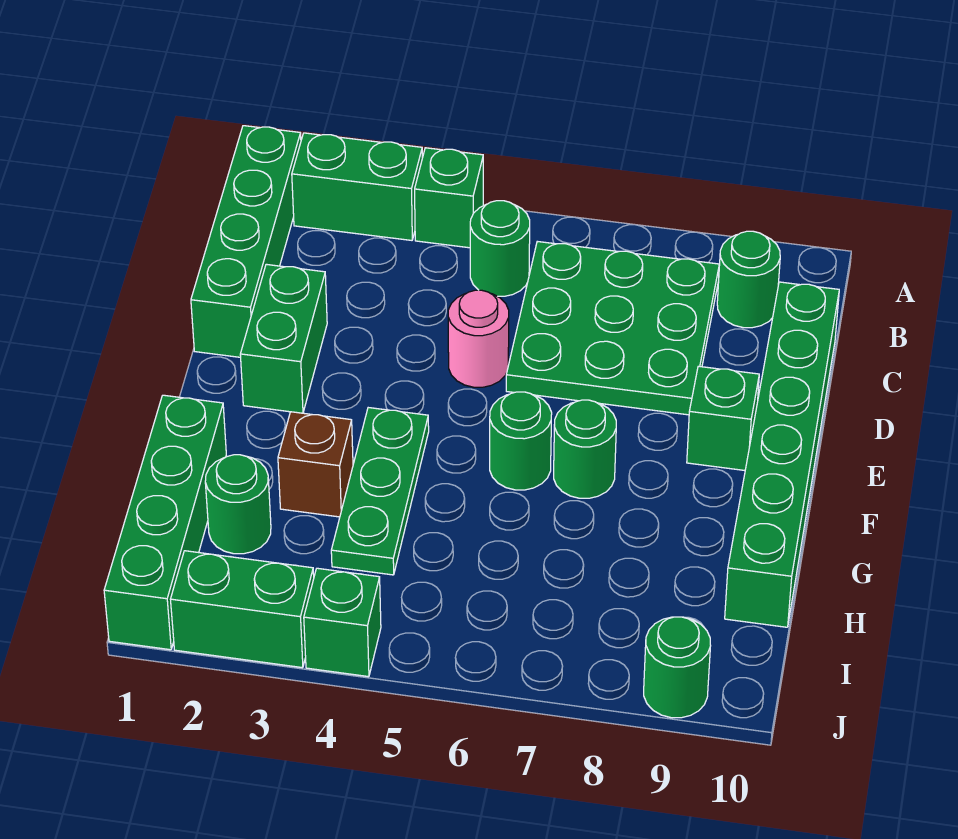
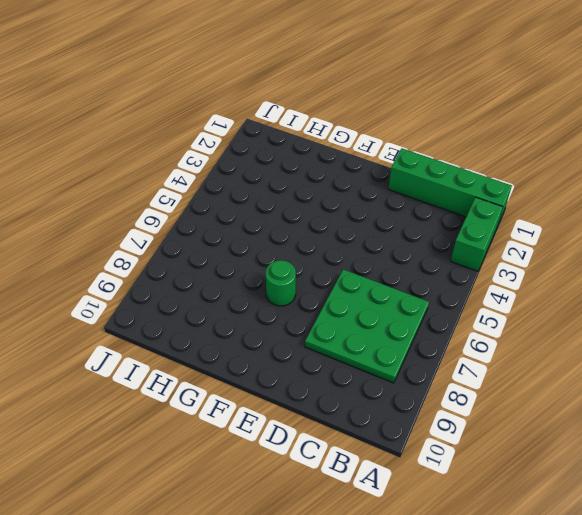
none -> green 1x1 brick [415,148,483,248]
none -> green 1x1 round brick [470,201,530,296]
none -> green 1x1 round brick [717,231,780,328]

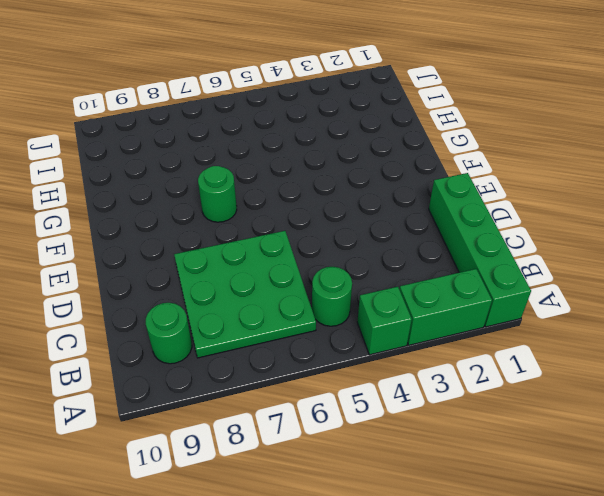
none -> green 1x6 brick [725,282,839,627]
none -> green 1x2 brick [240,264,327,413]
none -> pink 1x1 round brick [448,290,509,387]

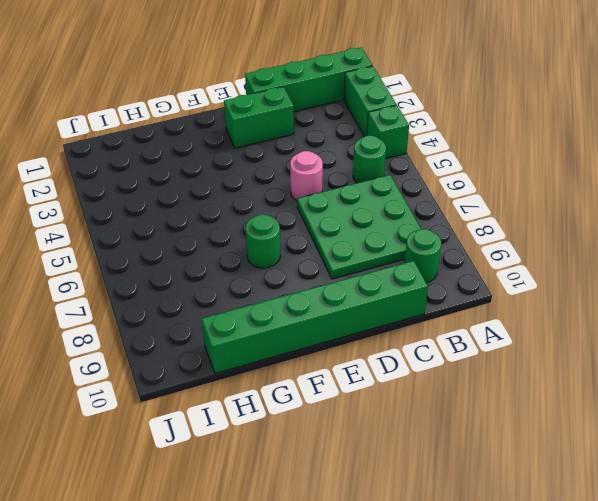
none -> green 1x1 brick [687,366,759,470]
none -> green 1x3 plate [331,408,429,575]
none -> green 1x1 round brick [490,392,552,490]

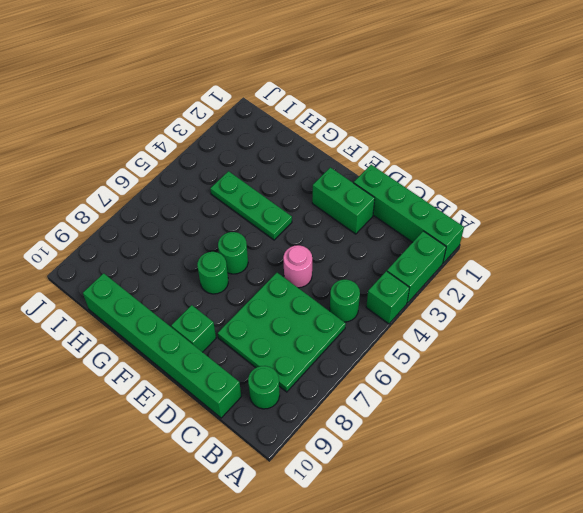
none -> green 1x4 brick [104,395,226,650]
none -> brown 1x1 brick [278,412,353,517]
none -> green 1x1 round brick [205,455,271,554]

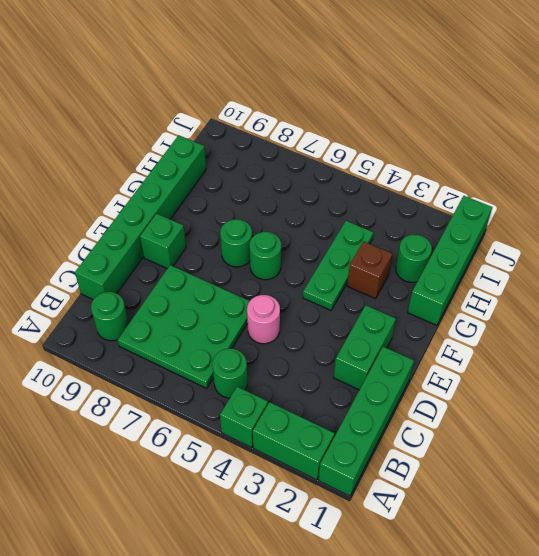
none -> green 1x2 brick [171,551,314,668]
none -> green 1x1 brick [304,568,381,677]
none -> green 1x1 round brick [644,617,711,718]

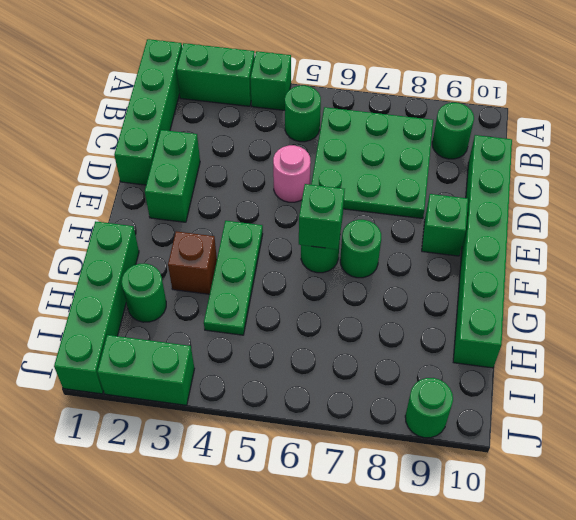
green 1x1 brick [299,184,345,249] -> green 1x1 brick moved to [304,568,381,677]

